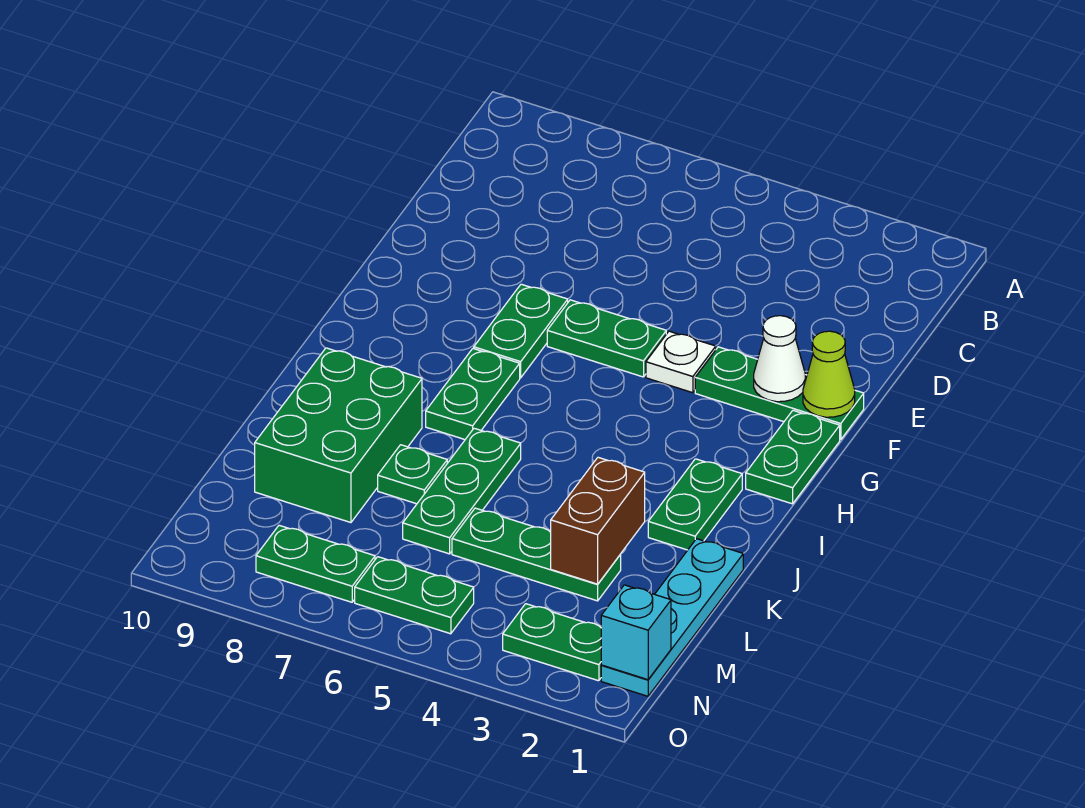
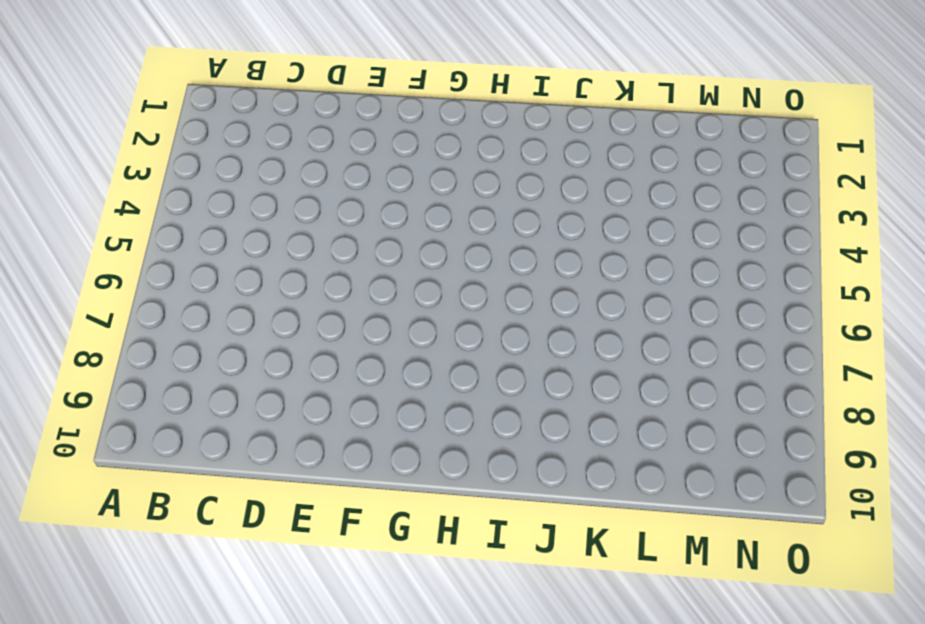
none -> green 1x3 plate [695,347,864,440]
none -> white 1x1 plate [646,331,716,393]
none -> green 1x2 plate [547,300,666,377]

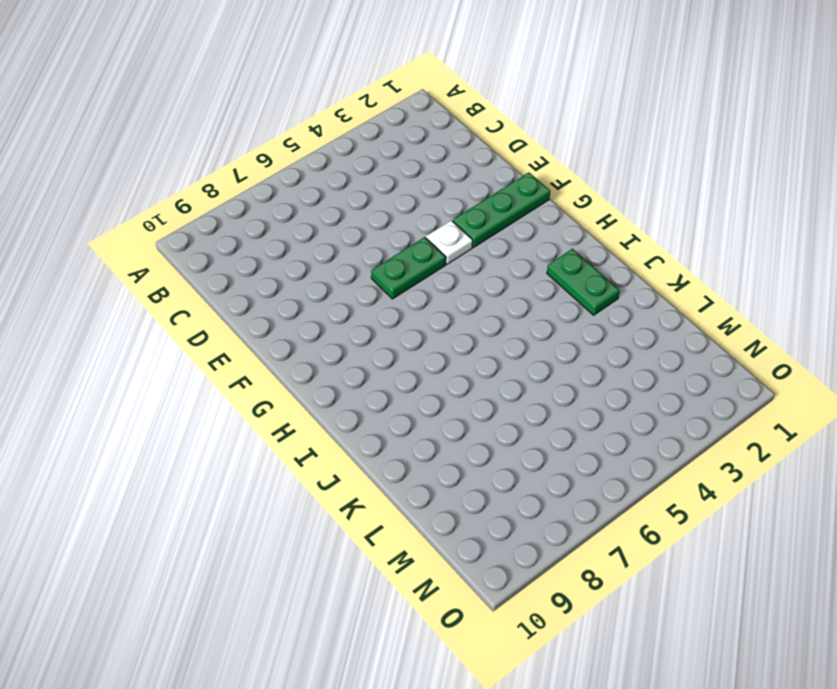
none -> green 1x2 plate [474,284,568,378]
none -> green 1x2 plate [746,410,840,504]
none -> green 1x2 plate [426,349,520,439]

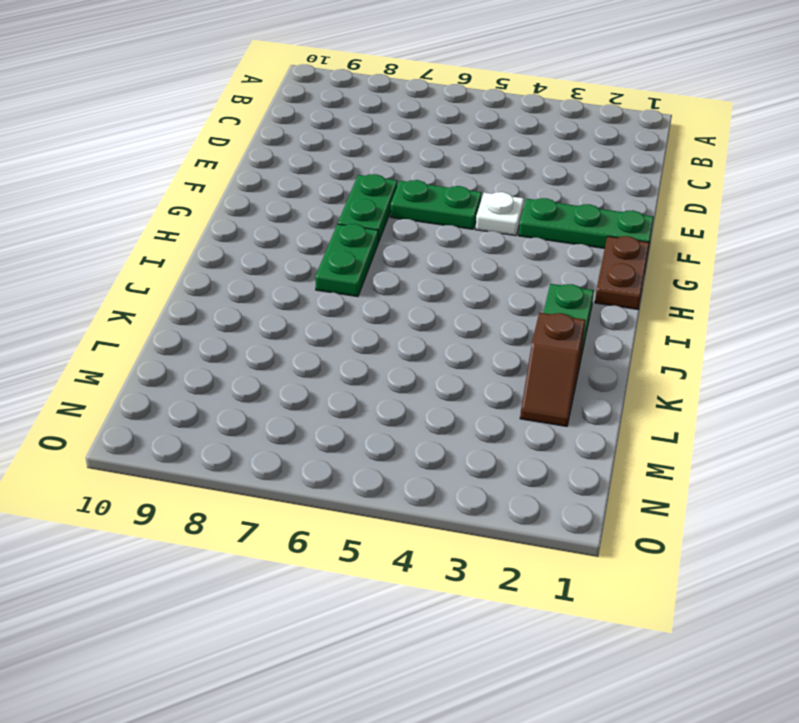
brown 1x2 plate [595,236,650,309] -> green 1x2 plate [746,410,840,504]
brown 1x2 slope [520,313,586,426] -> none
none -> green 1x3 plate [403,428,521,554]
none -> green 2x3 brick [255,348,422,523]
none -> cyan 1x4 plate [601,539,743,696]

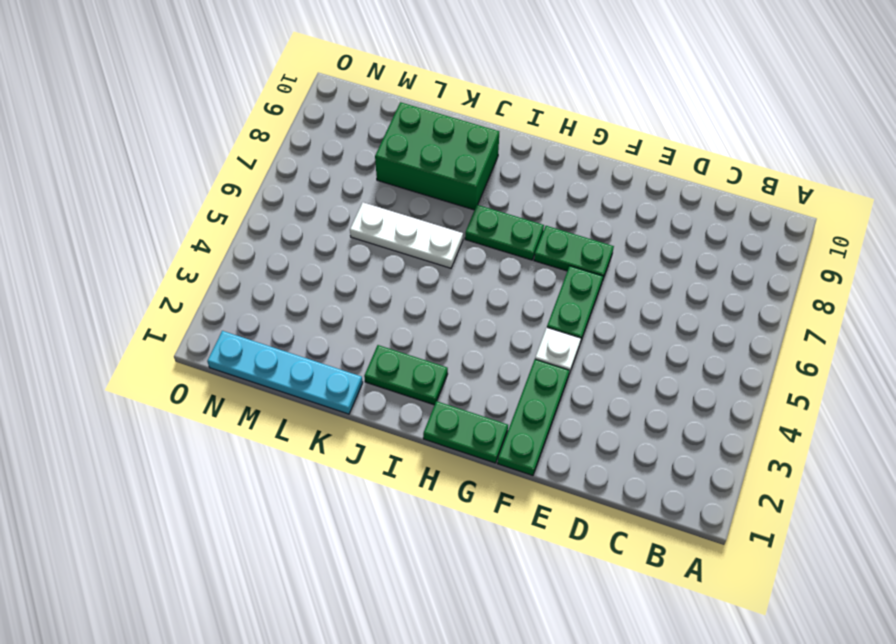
white 1x3 plate [350,202,463,268] -> green 1x3 plate [403,428,521,554]
none -> green 1x1 plate [378,445,447,504]
none -> green 1x3 plate [452,508,621,601]
none -> green 1x2 plate [503,604,601,681]

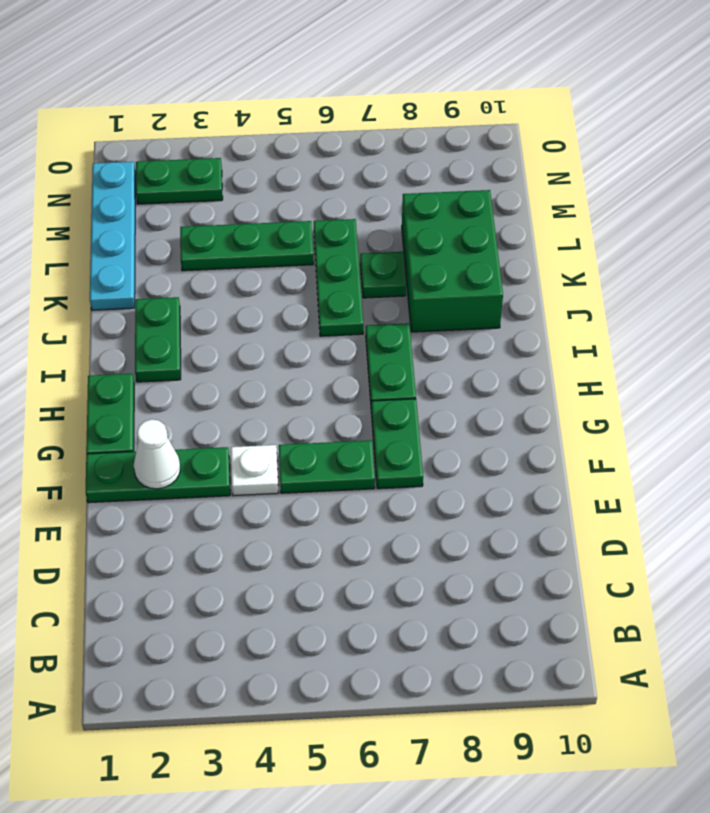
none -> green 1x2 plate [355,557,474,634]
none -> green 1x2 plate [256,525,375,602]
none -> lime 1x1 cone [803,331,855,417]

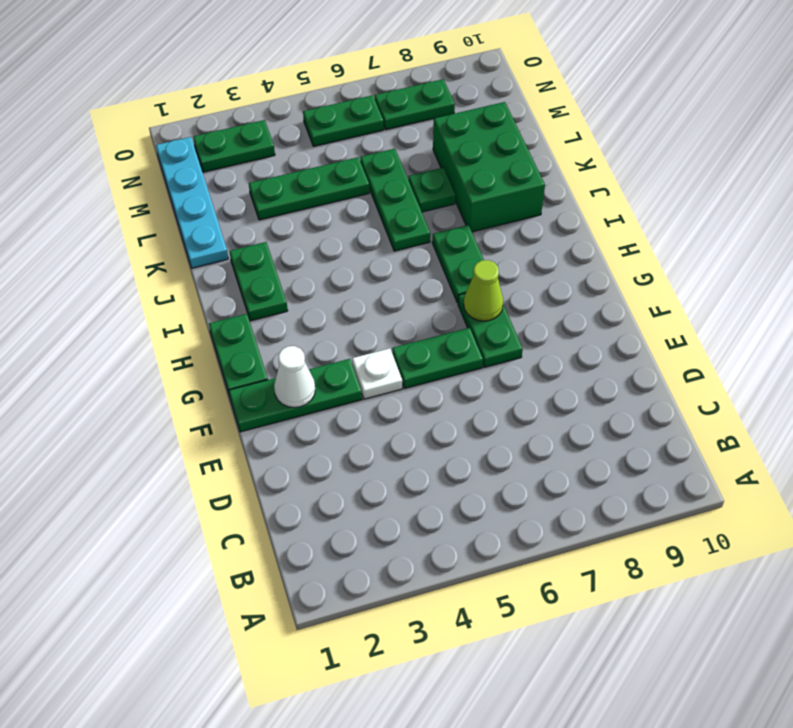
lime 1x1 cone [464,260,503,321] -> lime 1x1 cone moved to [803,331,855,417]
none -> brown 1x2 brick [551,457,645,584]
none -> cyan 1x1 brick [601,585,671,680]

